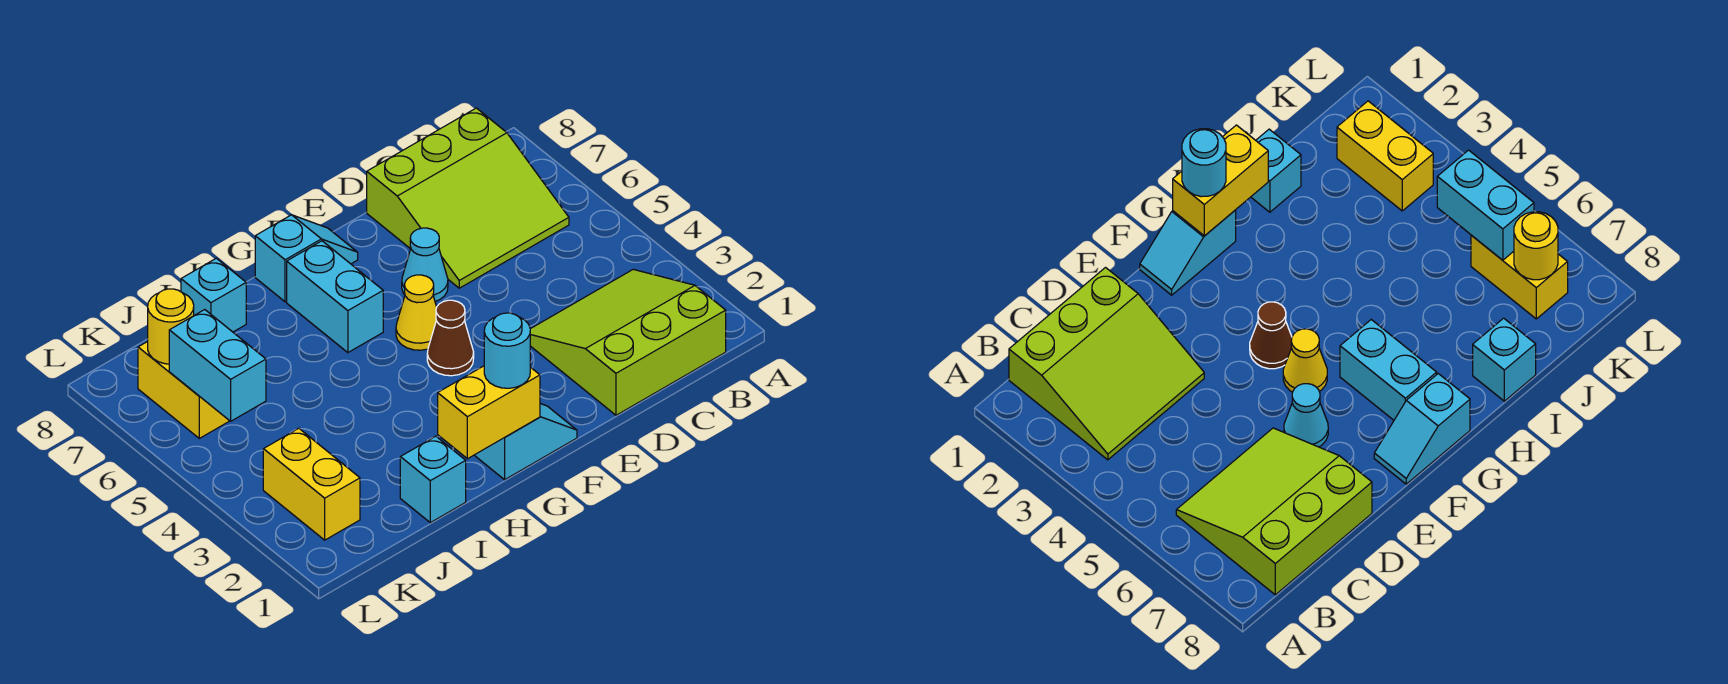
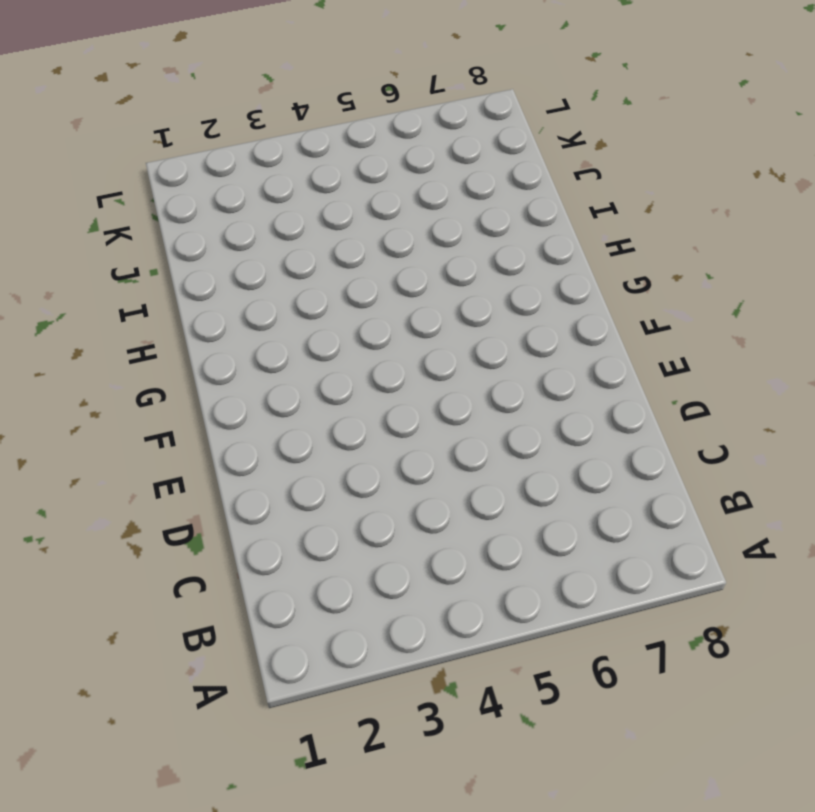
none -> lime 3x3 slope [530,269,726,415]
none -> lime 3x3 slope [367,108,569,288]
none -> cyan 1x1 cone [402,228,448,301]

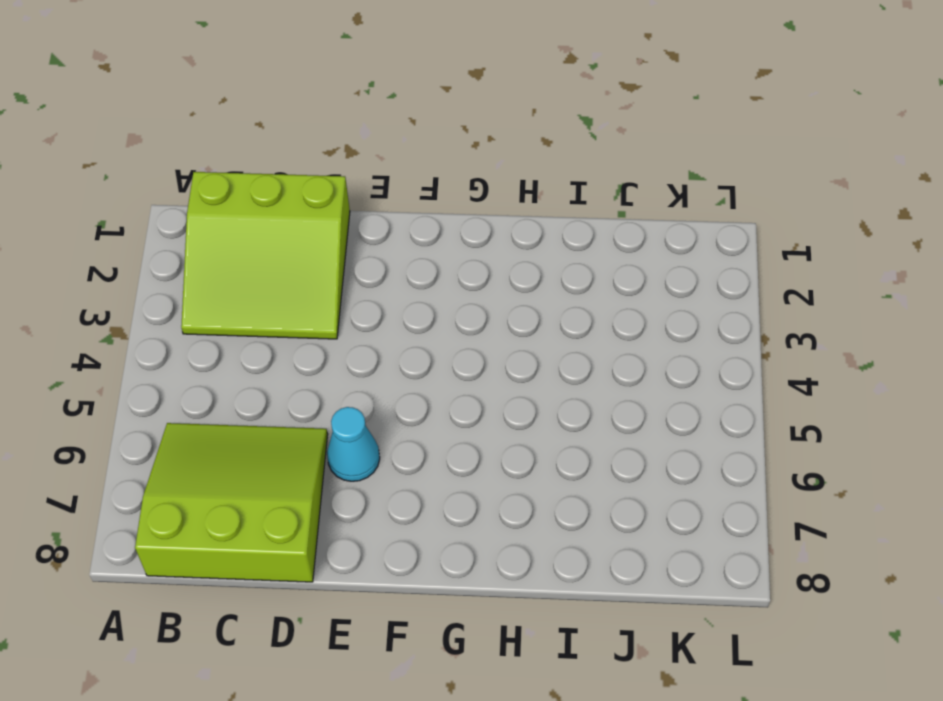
none -> cyan 1x2 slope [475,404,577,480]
none -> brown 1x1 cone [427,300,474,376]
none -> yellow 1x1 cone [396,275,437,350]

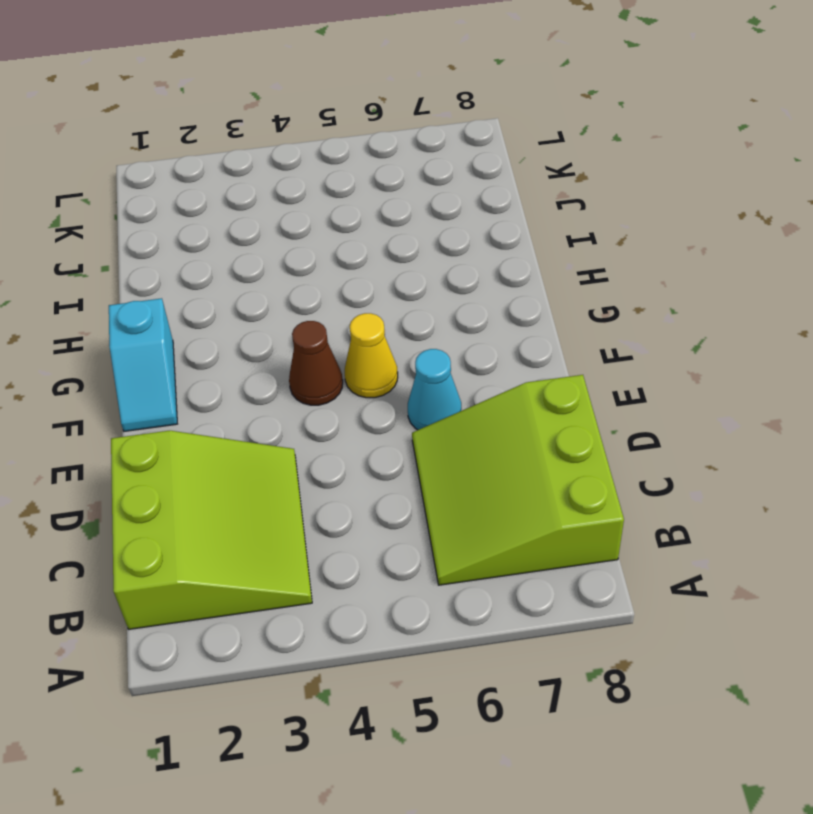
none -> cyan 1x2 slope [255,215,358,302]
none -> cyan 1x2 brick [287,241,383,353]
none -> cyan 1x1 brick [400,436,466,523]

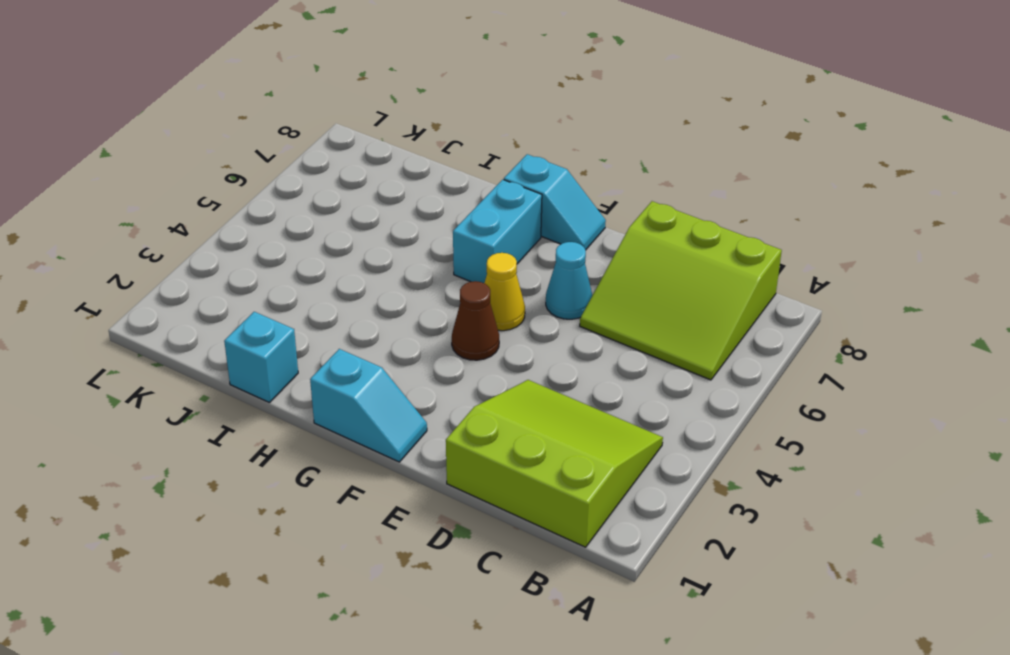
none -> cyan 1x1 brick [181,258,246,332]
none -> yellow 1x2 brick [263,428,360,540]
none -> yellow 1x2 brick [138,342,229,438]

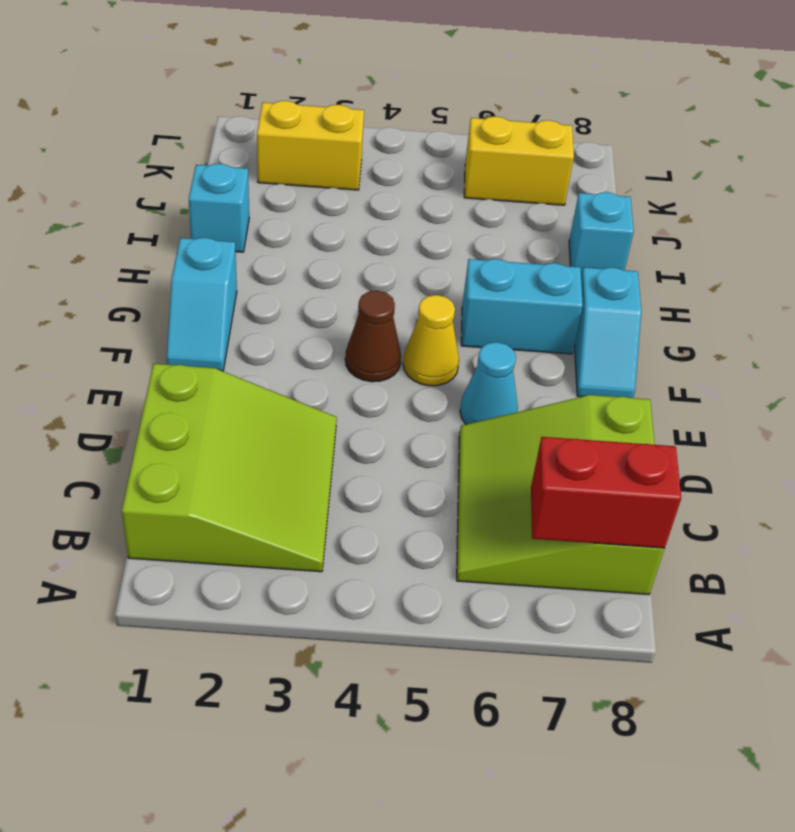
red 1x2 brick [531,437,681,548] -> none
none -> yellow 1x2 brick [438,366,540,459]
none -> cyan 1x2 brick [169,310,266,421]
none -> yellow 1x1 round brick [148,289,194,364]

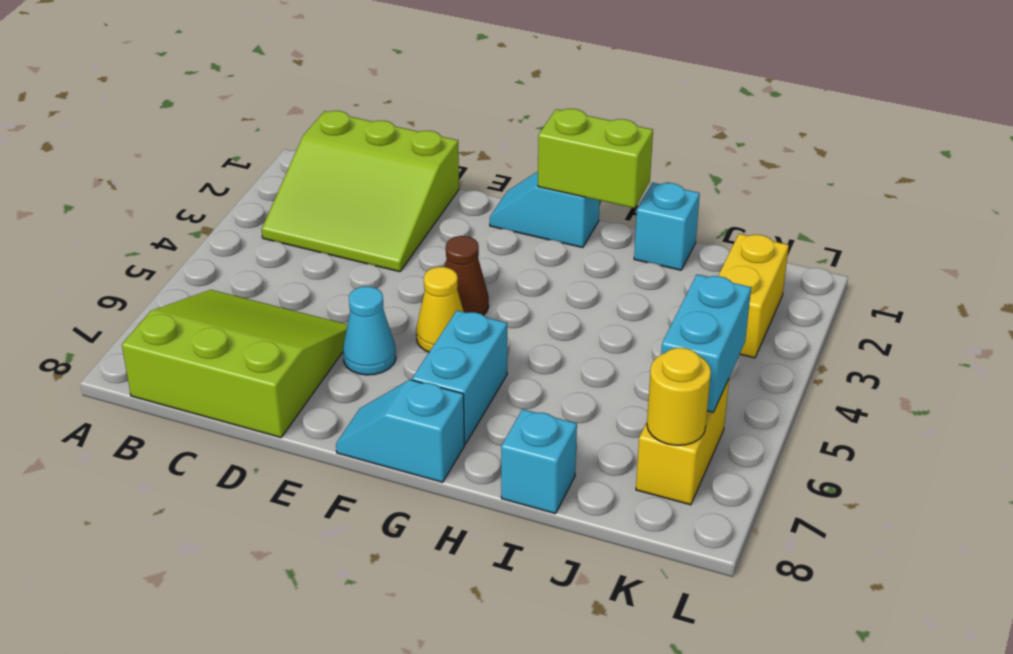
lime 1x2 brick [538,109,653,208] -> yellow 1x2 brick [438,366,540,459]
none -> cyan 1x1 round brick [484,313,530,388]

